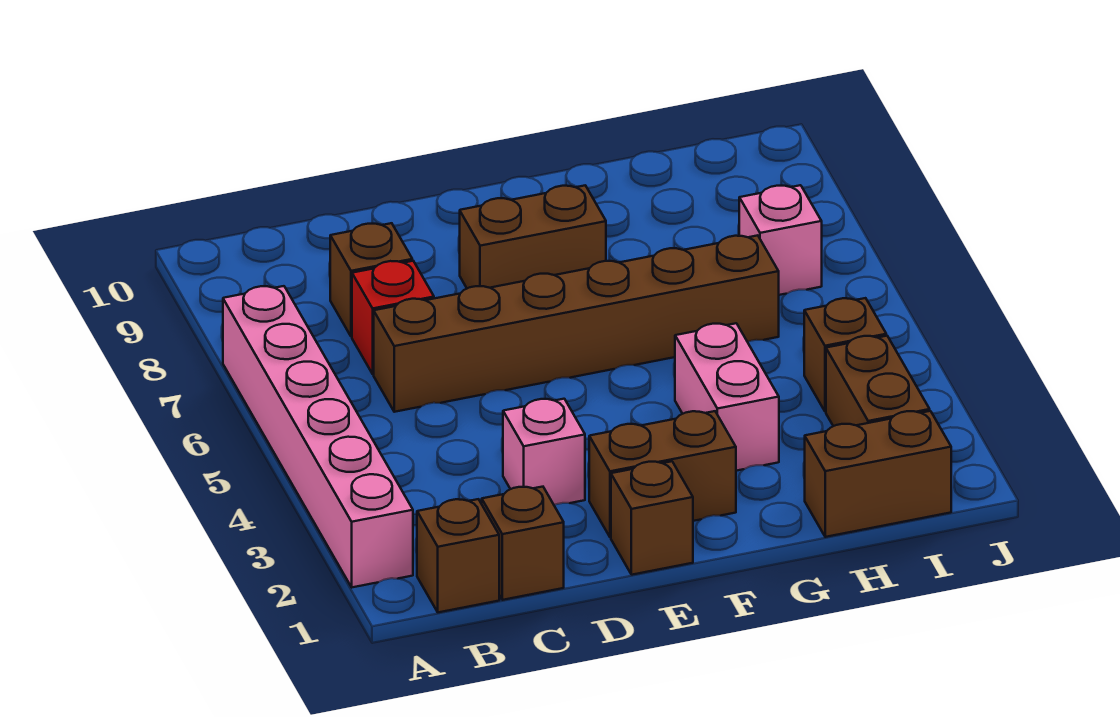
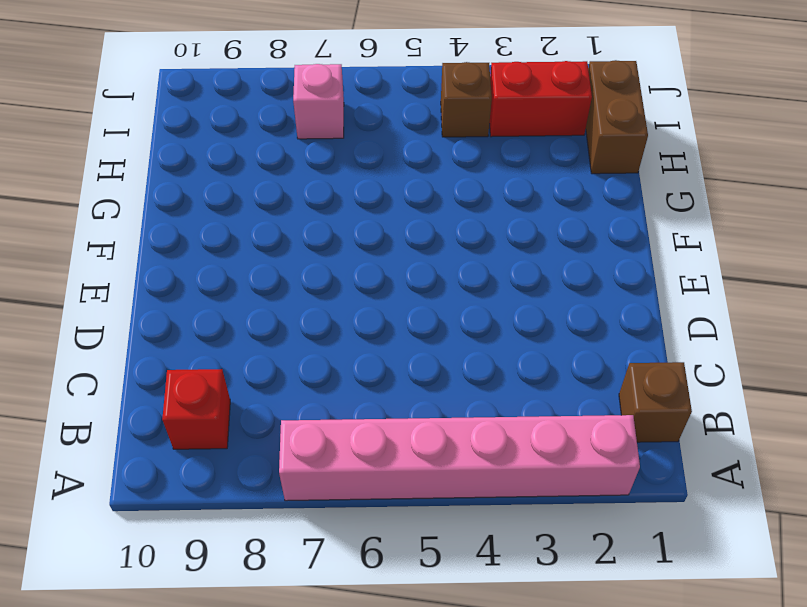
red 1x1 brick [162,369,230,449] -> red 1x1 brick moved to [352,261,434,374]
red 1x2 brick [489,61,592,137] -> brown 1x2 brick [826,336,930,426]
none -> brown 1x1 brick [482,487,564,600]
none -> brown 1x6 brick [374,235,779,412]
none -> brown 1x1 brick [330,223,412,337]

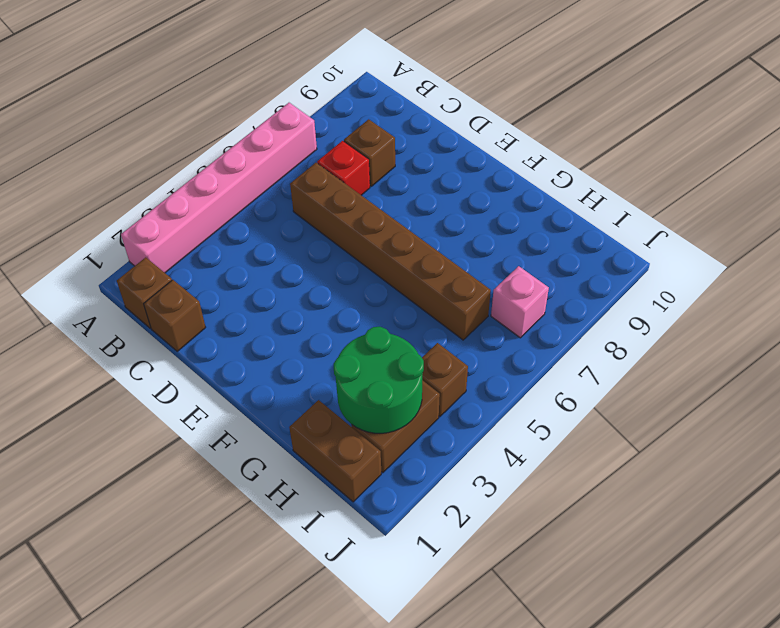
green 2x2 round brick [334,327,424,433] -> none
none -> pink 1x1 brick [503,399,585,505]
none -> brown 1x1 brick [611,461,693,575]
none -> brown 1x2 brick [589,411,736,537]

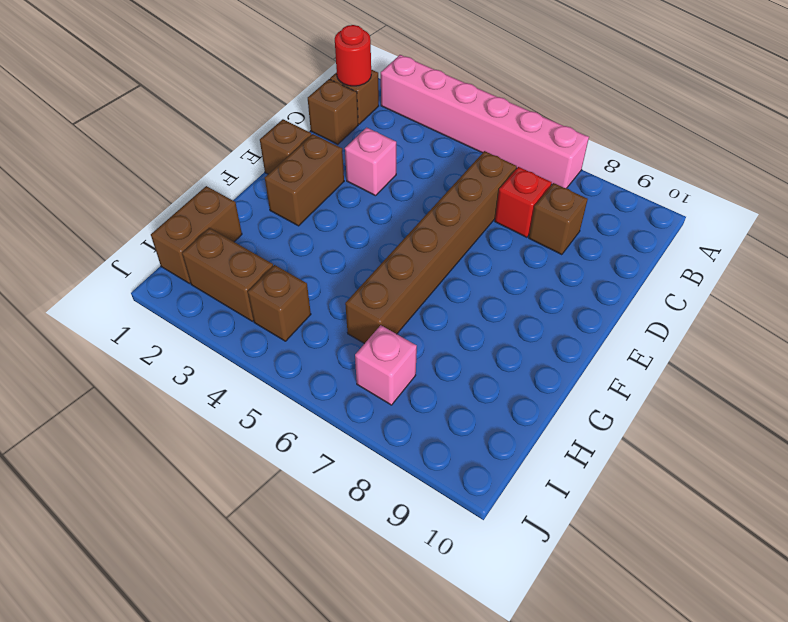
red 1x1 round brick [335,25,371,86] -> none
none -> brown 1x2 brick [460,185,606,288]
none -> pink 1x2 brick [675,323,779,471]

